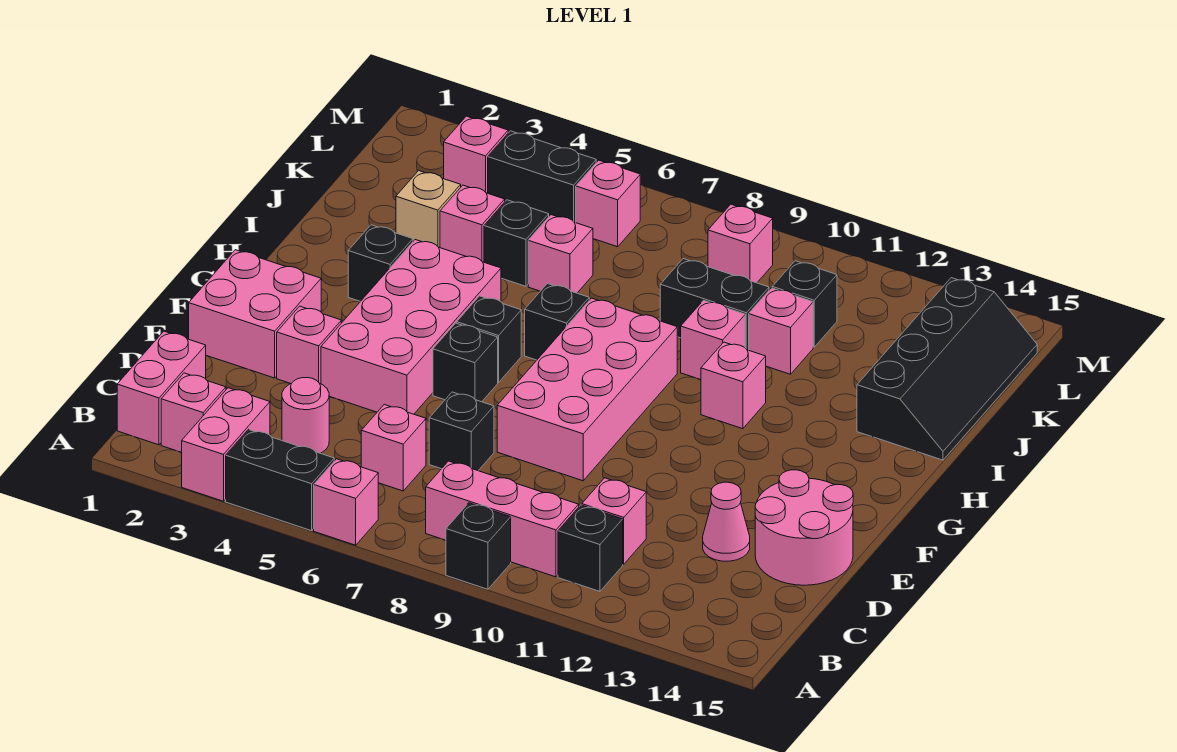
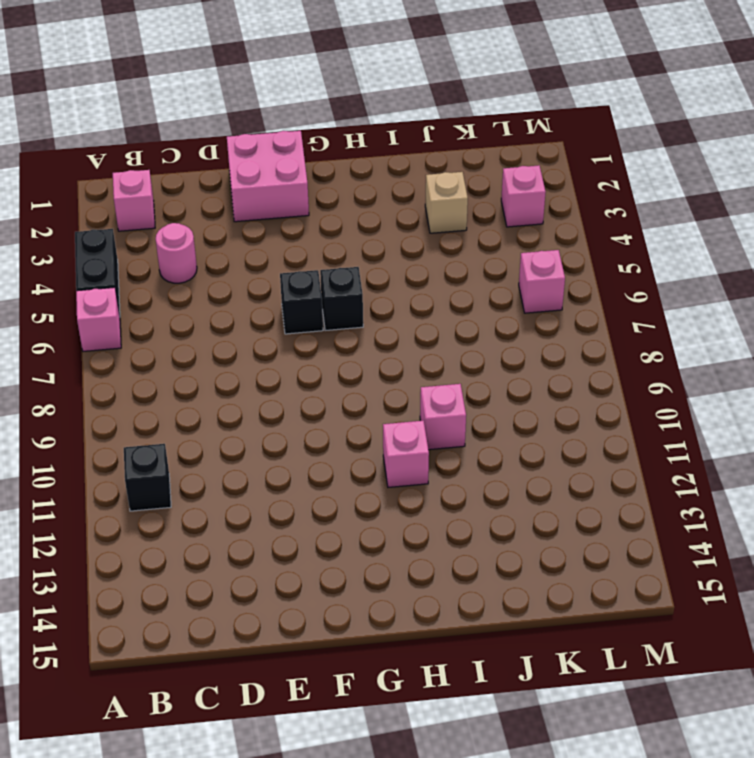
none -> pink 1x2 brick [182,388,270,501]
none -> black 1x1 brick [446,503,511,589]
none -> pink 1x2 brick [117,331,206,445]
none -> pink 1x3 brick [426,461,579,577]

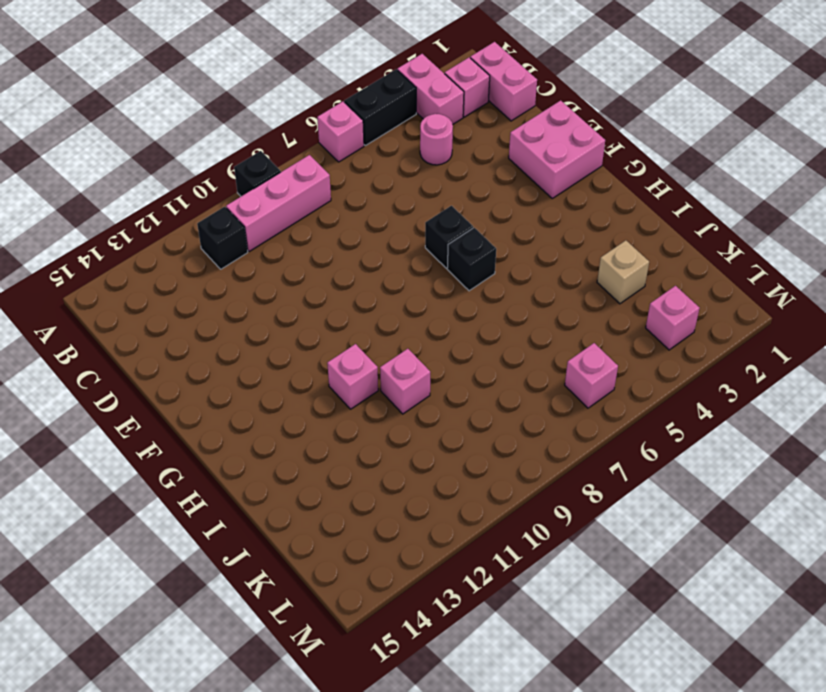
none -> pink 1x1 brick [361,405,426,491]
none -> pink 1x1 brick [582,478,646,564]
none -> black 1x1 brick [429,392,494,471]
none -> pink 1x1 cone [703,482,750,561]

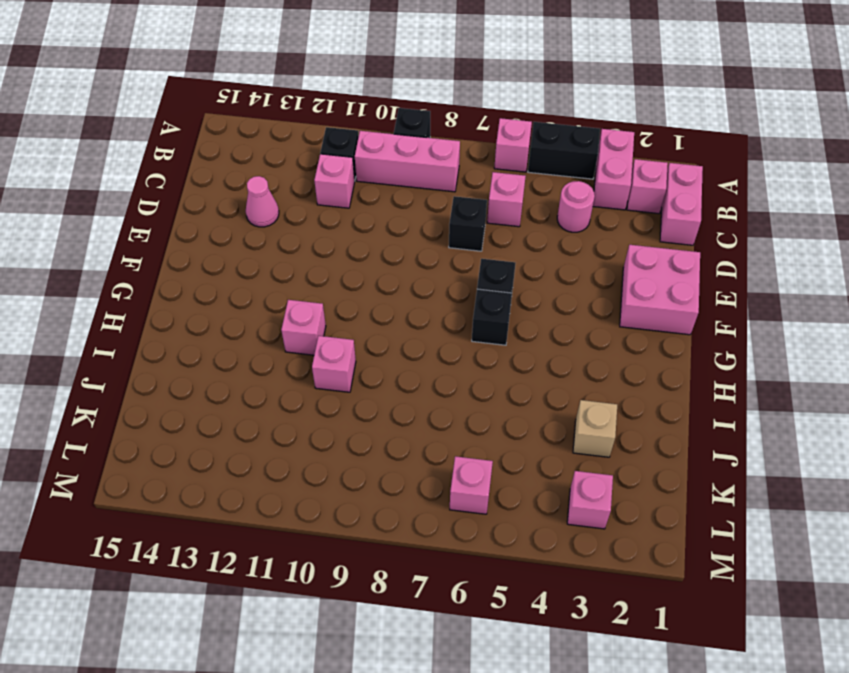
none -> pink 2x2 round brick [755,470,853,585]
none -> pink 1x1 brick [277,306,341,384]
none -> pink 2x4 brick [321,240,501,414]
none -> pink 2x4 brick [497,298,677,481]

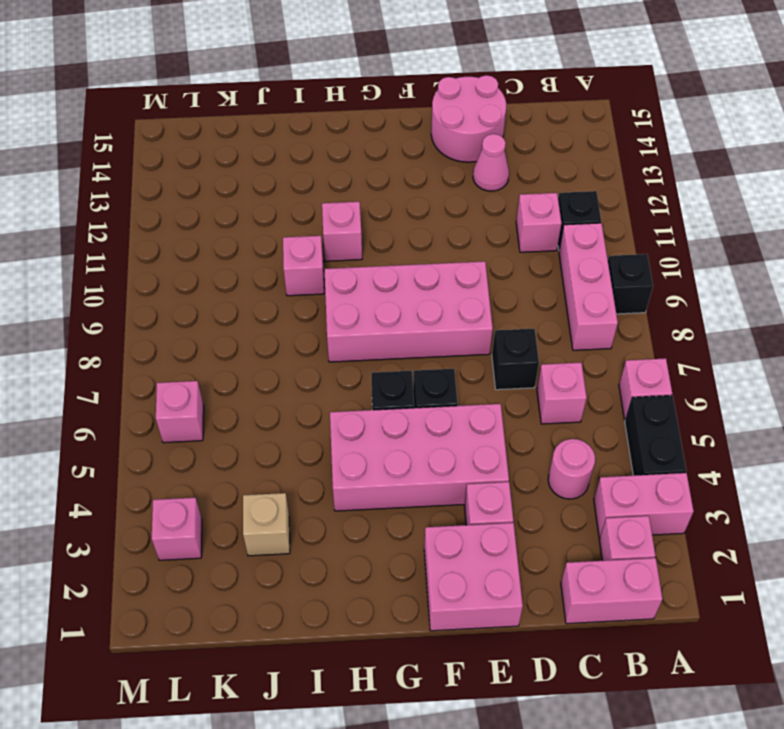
none -> black 1x1 brick [348,225,413,302]
none -> black 1x1 brick [525,284,589,360]
none -> black 2x4 slope [857,278,1037,460]
none -> pink 1x1 brick [440,185,505,262]

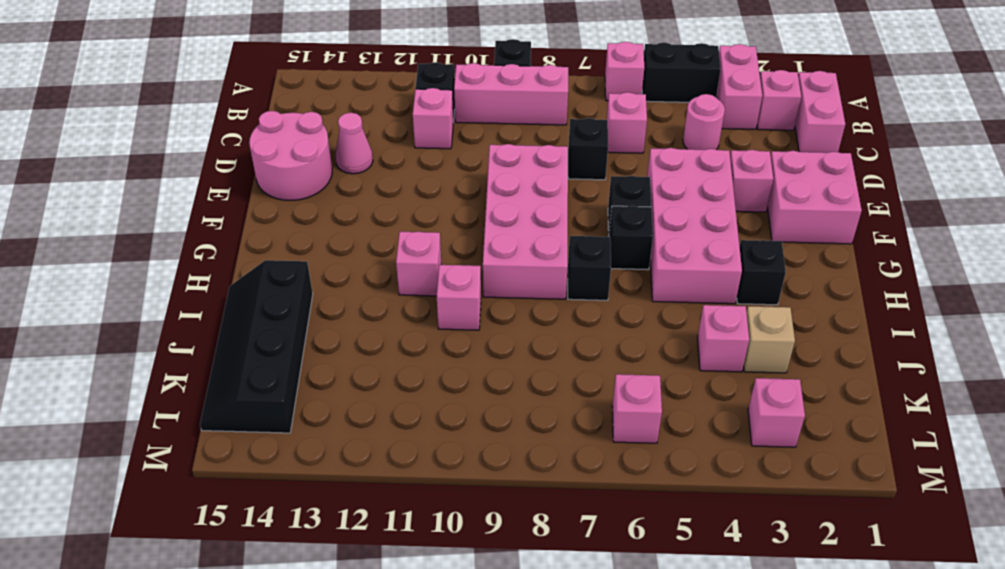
none -> black 1x1 brick [484,200,549,286]
none -> pink 1x1 brick [528,215,593,293]
none -> black 1x2 brick [660,259,769,350]
none -> pink 1x1 brick [749,288,813,374]

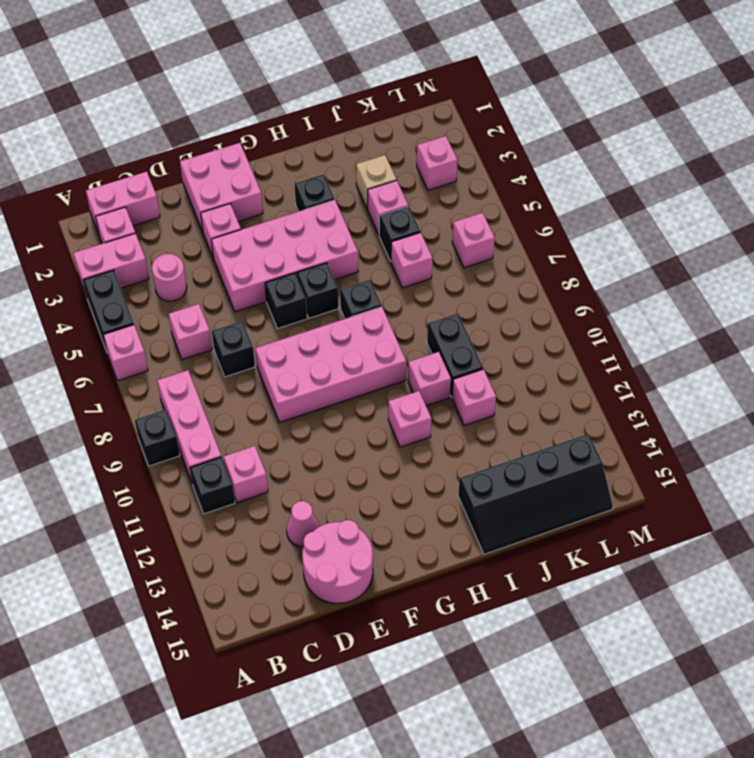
none -> black 1x1 brick [772,261,837,347]
none -> black 1x2 brick [488,131,596,223]
none -> pink 1x1 brick [708,204,773,283]

